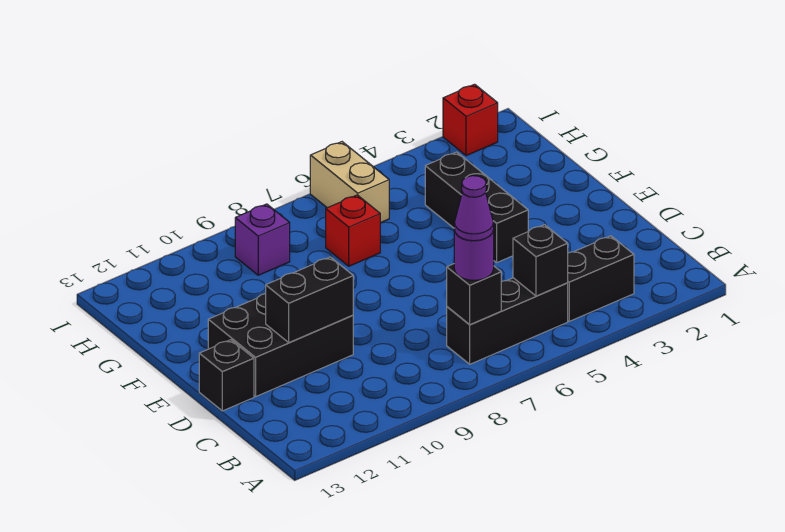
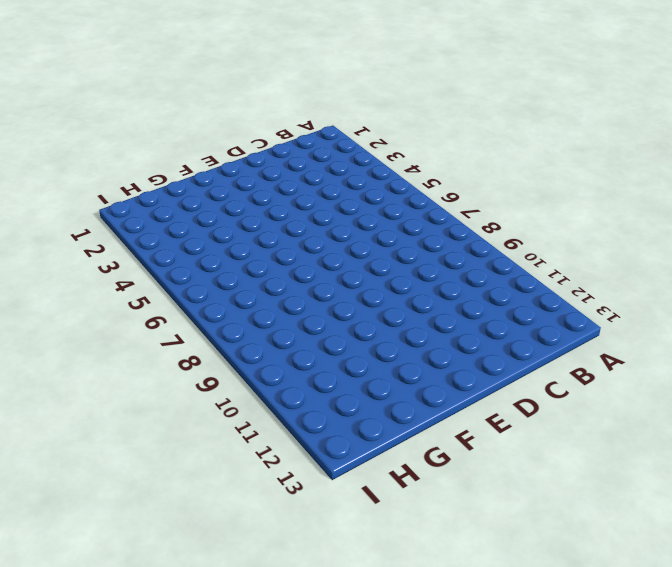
none -> black 1x2 brick [568,236,634,321]
none -> black 1x3 brick [447,278,568,364]
none -> black 2x3 brick [208,294,353,397]

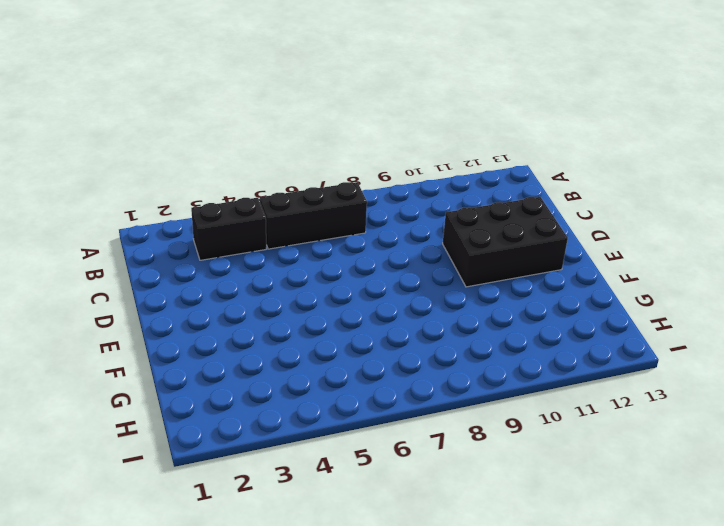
none -> black 1x1 brick [199,340,254,411]
none -> black 1x3 brick [425,152,528,262]
none -> red 1x1 brick [326,195,380,266]

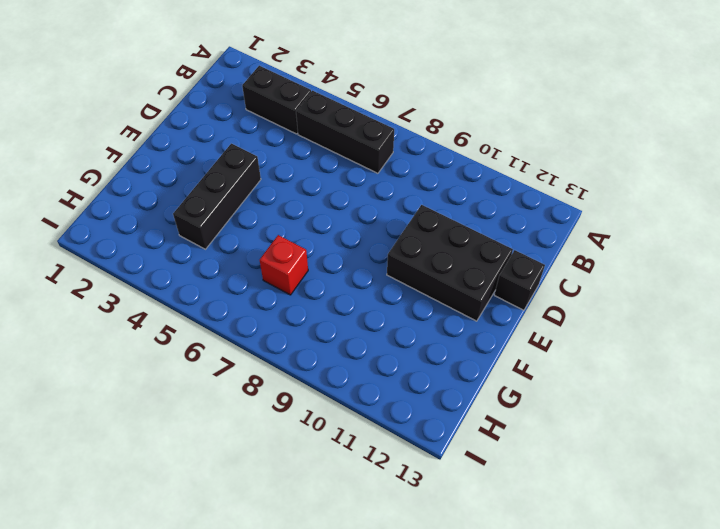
none -> tan 1x2 brick [310,142,389,223]
none -> purple 1x1 brick [235,204,290,275]
none -> red 1x1 brick [443,84,498,156]

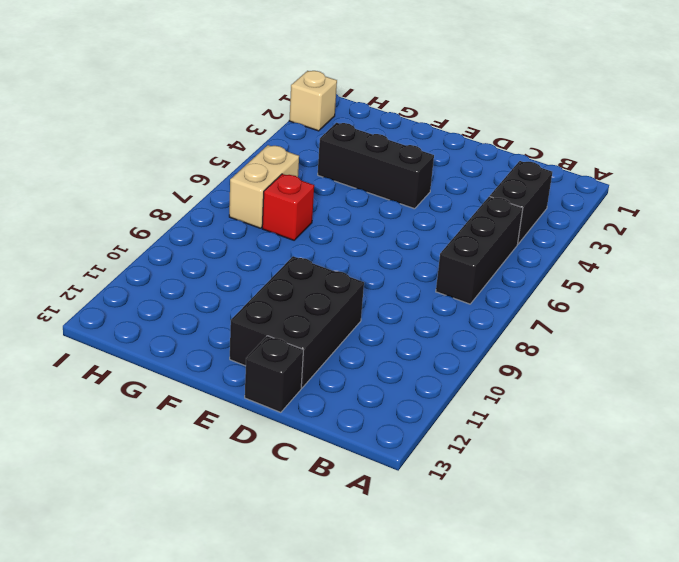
tan 1x2 brick [229,145,299,228] -> tan 1x2 brick turned to [310,142,389,223]
tan 1x1 brick [289,71,337,131] -> red 1x1 brick [443,84,498,156]
none -> purple 1x1 brick [235,204,290,275]
none -> black 1x1 brick [513,225,568,296]
none -> black 1x1 brick [447,264,501,325]

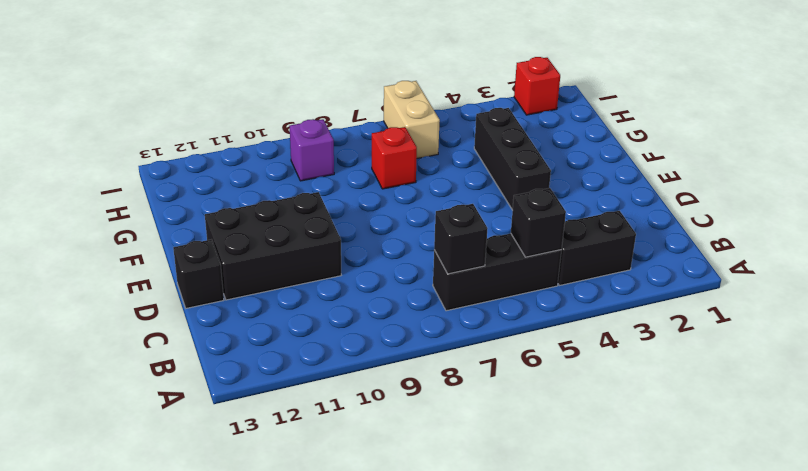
none -> black 1x2 brick [266,257,353,342]
none -> purple 1x1 round brick [454,230,494,280]
none -> purple 1x1 cone [454,176,494,241]

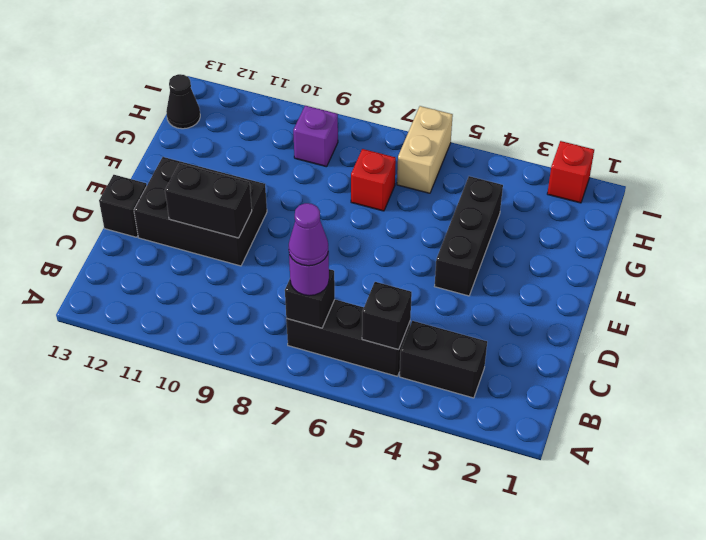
black 1x1 cone [166,74,200,129] -> none

